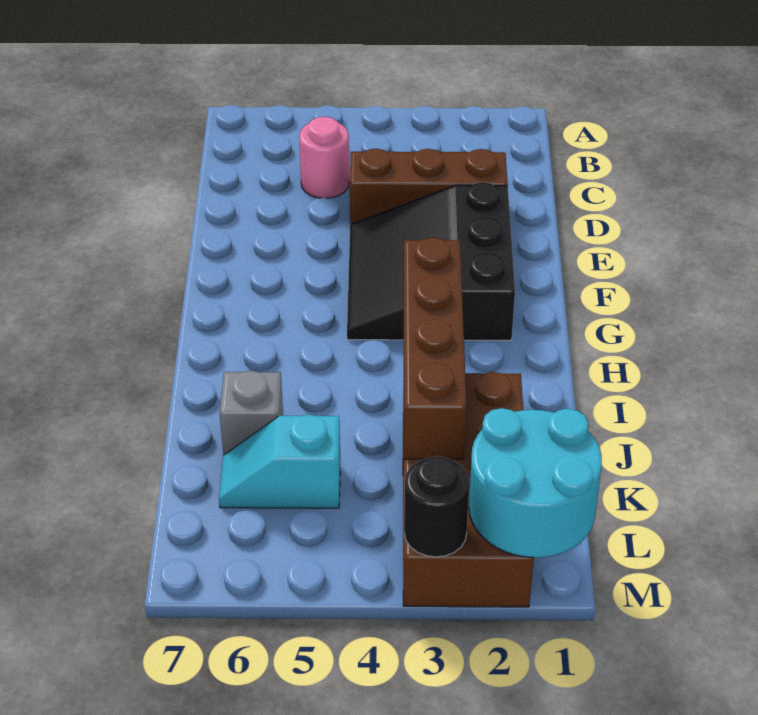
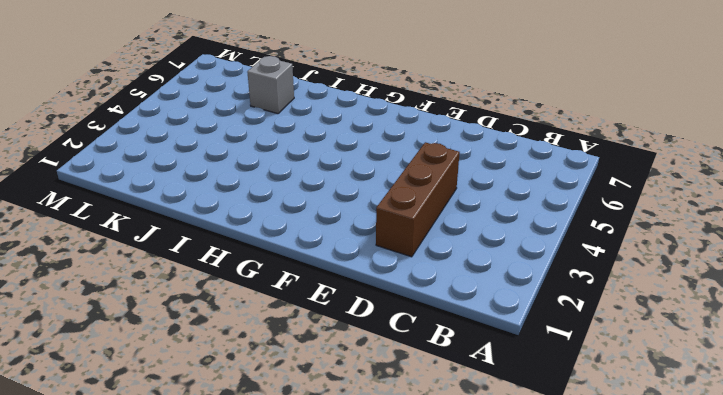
none -> pink 1x1 round brick [299,117,349,198]
none -> black 3x3 slope [347,182,515,340]

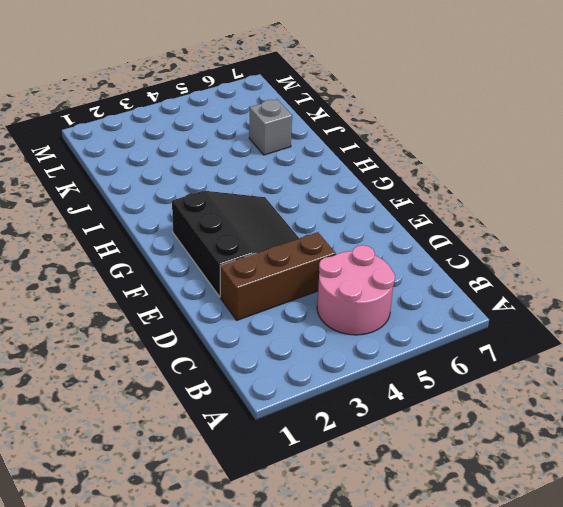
pink 2x2 round brick [317,245,395,335] -> pink 1x1 round brick [299,117,349,198]
none -> brown 2x4 brick [403,372,534,607]
none -> cyan 1x2 slope [219,415,340,508]

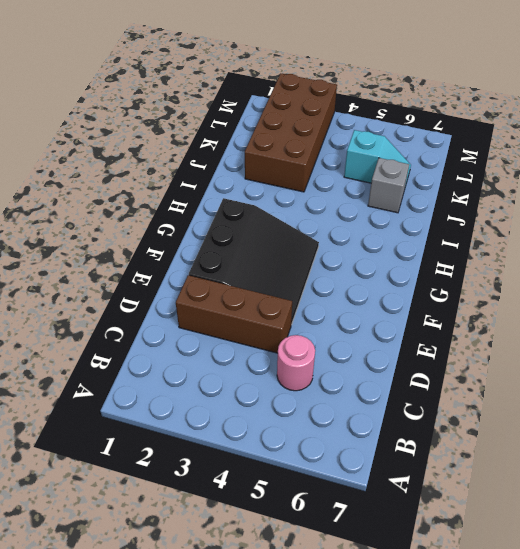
none -> brown 1x4 brick [403,238,466,459]
none -> cyan 2x2 round brick [469,408,602,558]

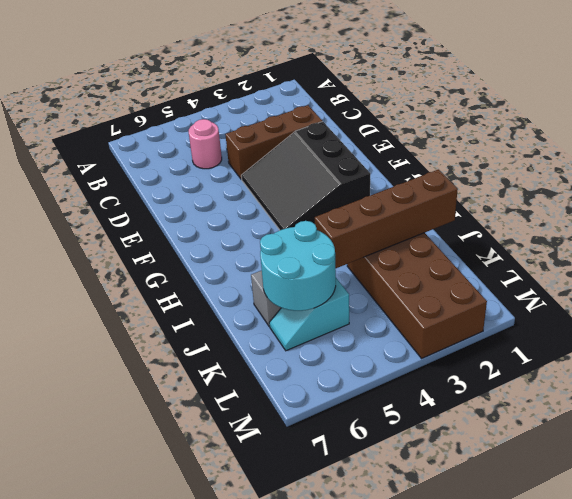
brown 1x4 brick [315,170,458,269] -> brown 1x4 brick turned to [403,238,466,459]
cyan 2x2 round brick [260,221,336,311] -> cyan 2x2 round brick moved to [469,408,602,558]
none -> black 1x1 round brick [404,456,469,557]

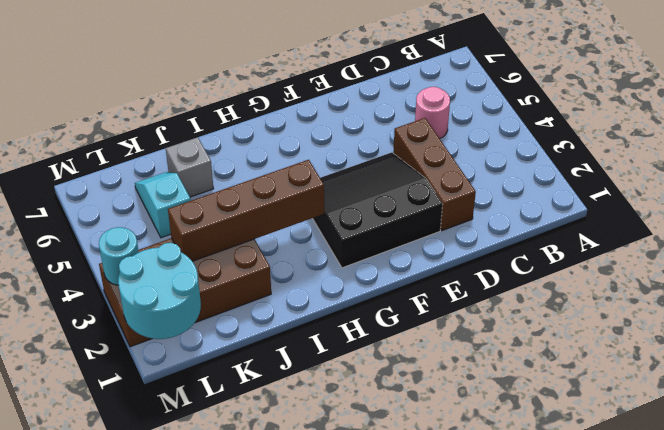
cyan 1x1 round brick [99,227,139,285] -> black 1x1 round brick [404,456,469,557]

